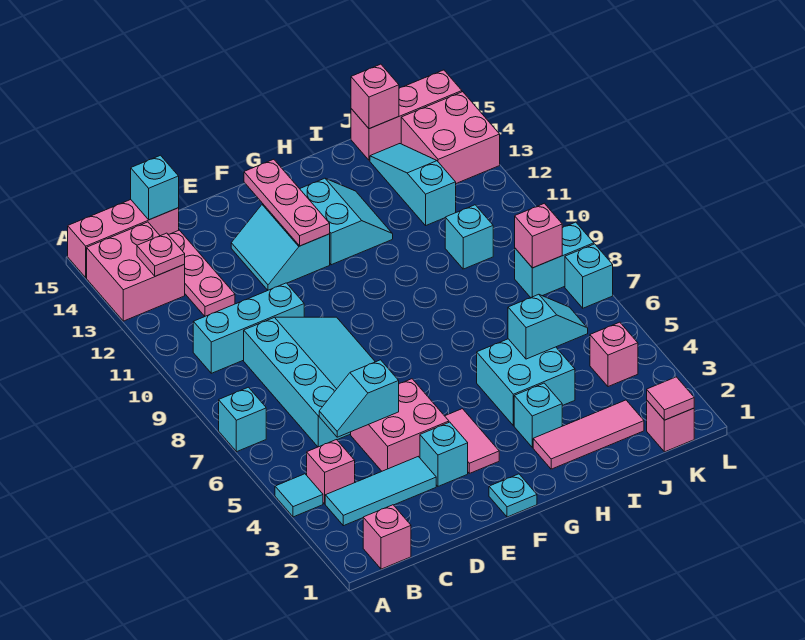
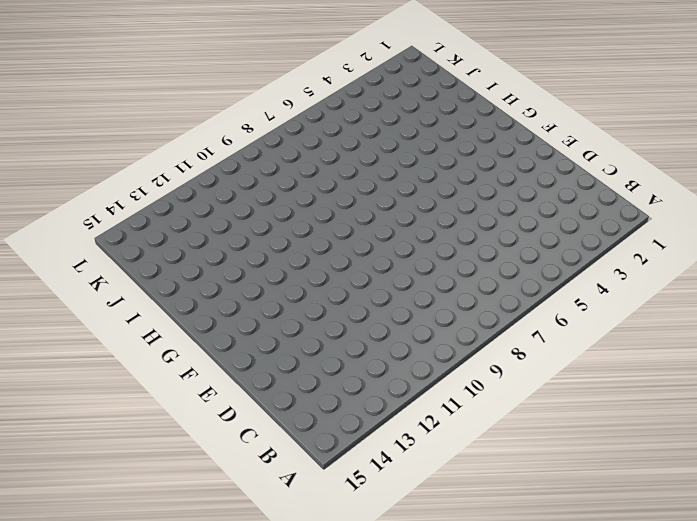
none -> cyan 1x1 tile [275,474,323,517]
none -> cyan 1x1 brick [219,387,266,452]
none -> pink 2x2 brick [87,222,185,321]
none -> pink 1x3 brick [68,200,179,277]

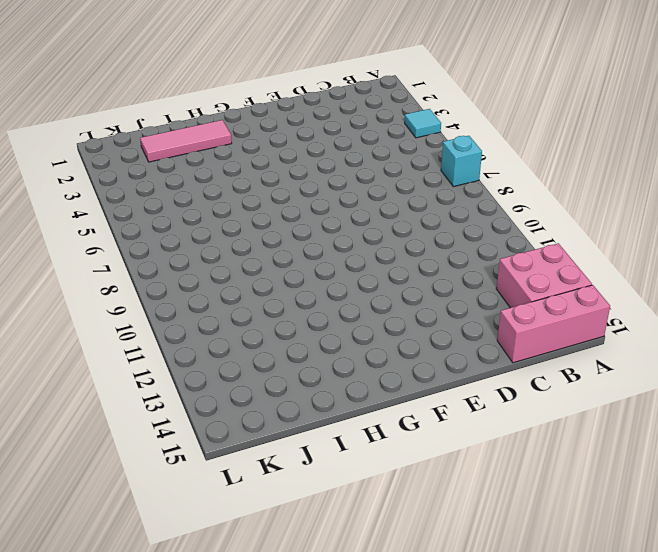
none -> pink 1x1 brick [363,505,411,569]
none -> cyan 1x3 tile [325,457,436,526]
none -> pink 1x1 brick [307,440,355,504]
none -> cyan 1x3 brick [193,283,304,373]

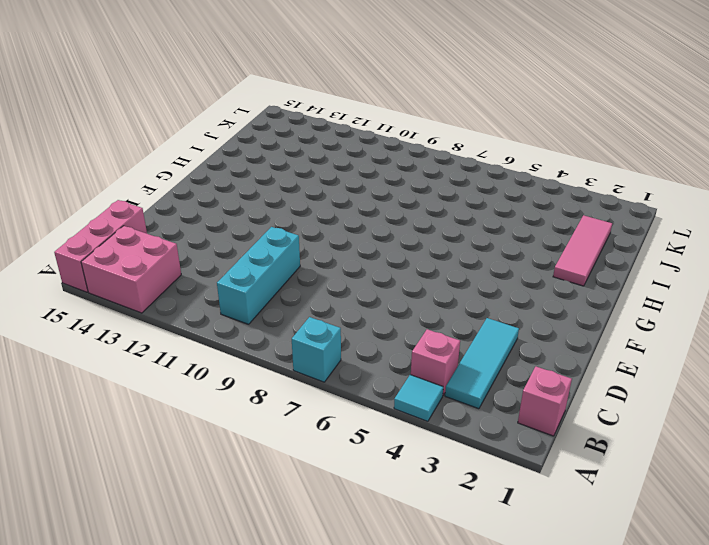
none -> cyan 3x4 slope [244,317,375,447]
none -> pink 1x3 plate [168,230,235,316]
none -> pink 2x2 brick [351,379,449,471]
none -> cyan 1x1 brick [420,422,468,486]

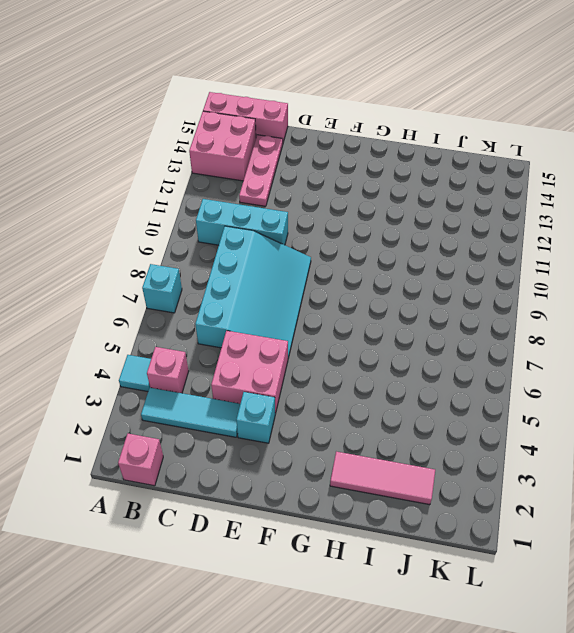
none -> cyan 2x2 slope [231,204,330,290]
none -> cyan 1x1 plate [489,474,537,517]
none -> pink 1x2 tile [445,409,499,473]
none -> cyan 2x2 slope [300,178,393,265]

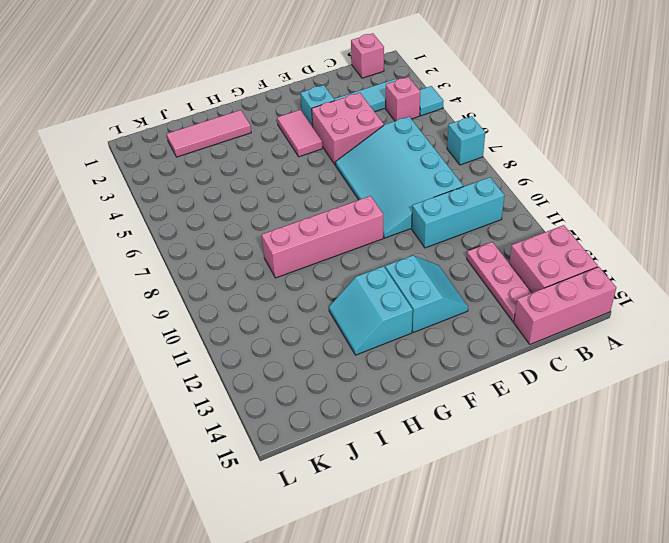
pink 1x4 brick [262,196,383,278] -> none
none -> cyan 1x1 plate [489,474,537,517]
none -> cyan 1x1 brick [514,383,562,447]
none -> cyan 2x2 brick [477,339,575,426]
none -> cyan 1x1 brick [445,205,493,269]

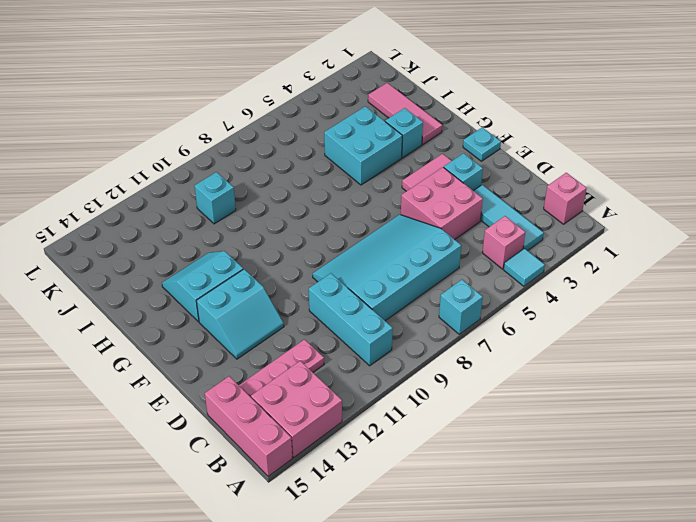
none -> cyan 1x3 slope [370,144,456,225]
none -> pink 1x3 brick [351,70,462,160]
none -> pink 1x1 brick [647,401,694,452]
none -> pink 1x1 brick [590,322,638,387]

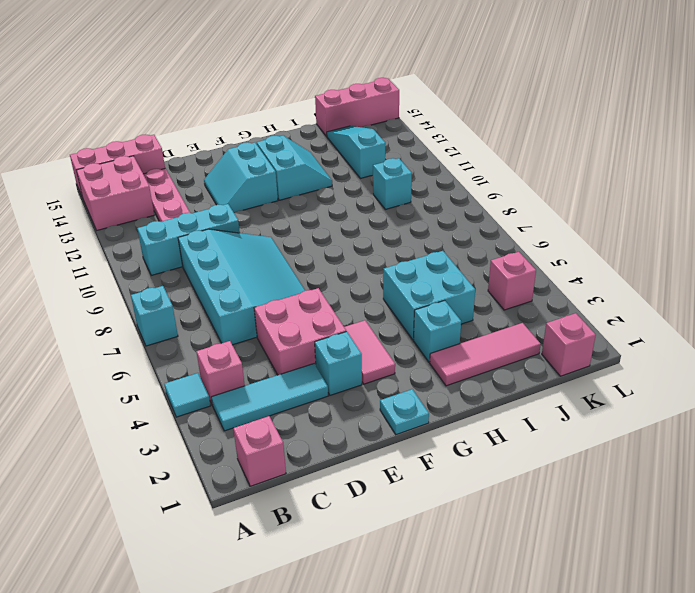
none -> cyan 1x2 brick [515,222,594,298]
none -> pink 2x2 brick [401,92,500,183]
none -> cyan 1x1 brick [565,244,613,308]
none -> pink 1x1 plate [137,233,185,276]

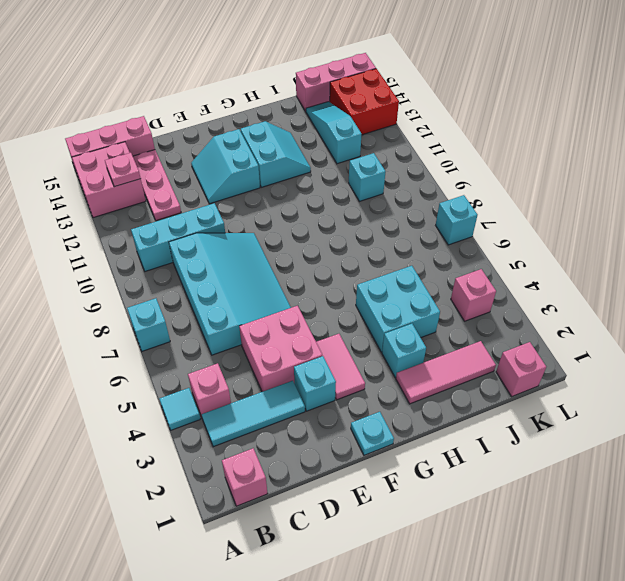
red 2x2 brick [330,69,399,135] -> pink 2x2 brick [401,92,500,183]
none -> cyan 1x2 brick [515,222,594,298]
none -> cyan 1x2 slope [319,360,399,437]
none -> cyan 1x1 brick [131,155,179,220]
none -> pink 1x3 plate [244,159,330,246]

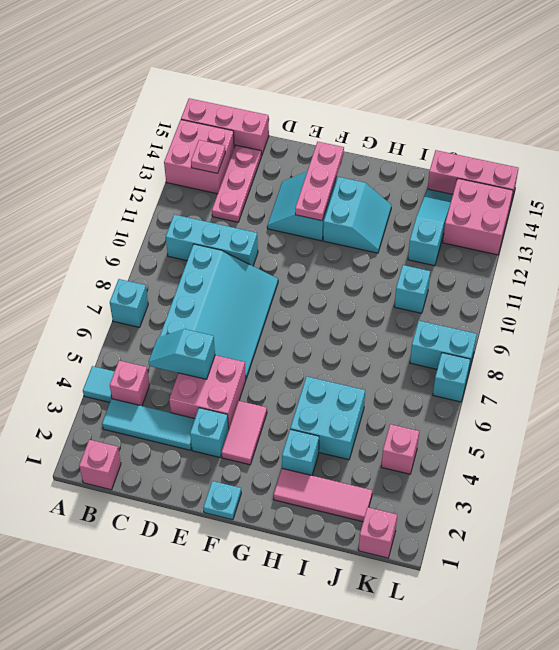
none -> cyan 1x1 brick [131,155,179,220]
none -> cyan 1x2 slope [508,294,588,359]
none -> pink 1x1 brick [351,64,399,129]
none -> pink 1x1 tile [647,377,694,420]

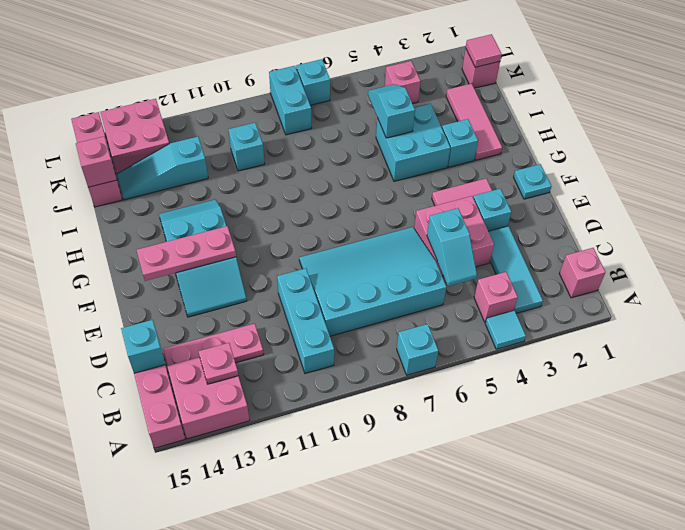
none -> pink 1x1 brick [515,203,562,268]

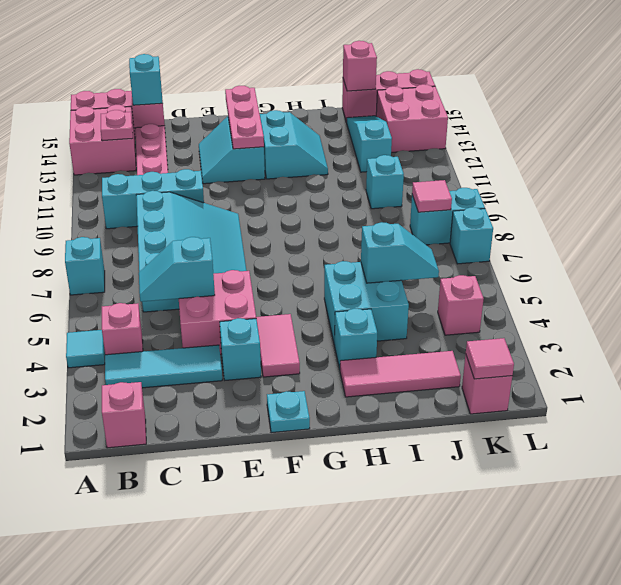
pink 1x1 tile [412,180,452,212] -> pink 1x1 brick [515,203,562,268]

